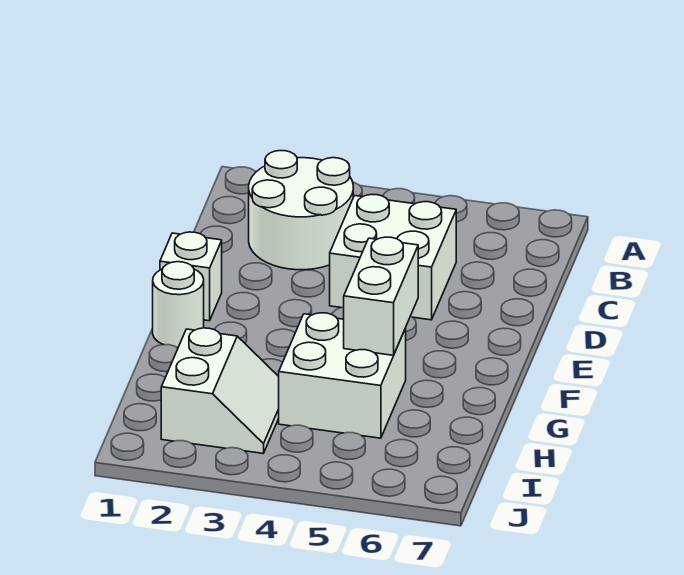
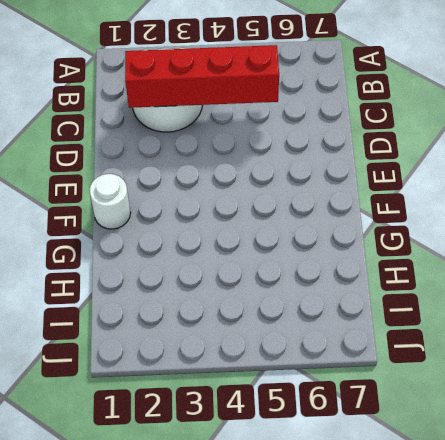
red 1x4 brick [125,45,279,108] -> none
none -> white 2x2 brick [330,194,456,320]
none -> white 1x1 brick [160,232,222,321]

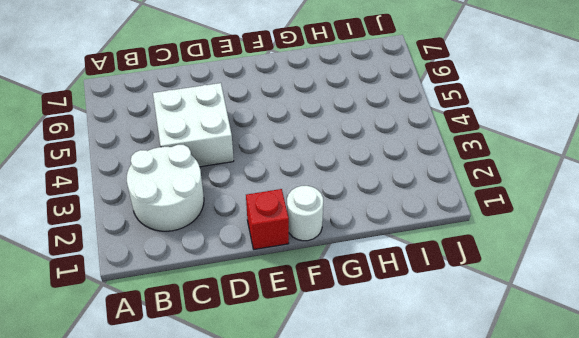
red 1x1 brick [246,189,289,249] -> white 1x1 brick [160,232,222,321]
none -> white 2x2 brick [279,313,406,438]
none -> white 2x2 slope [161,328,279,453]

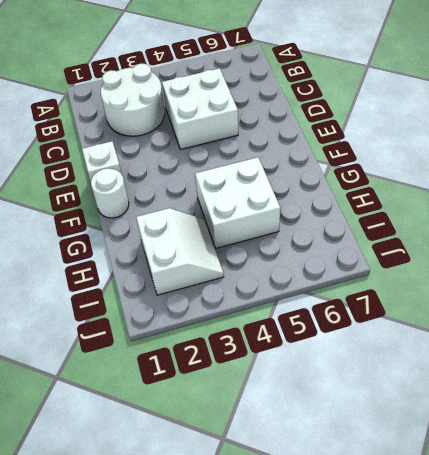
none -> white 1x2 brick [344,237,418,355]

